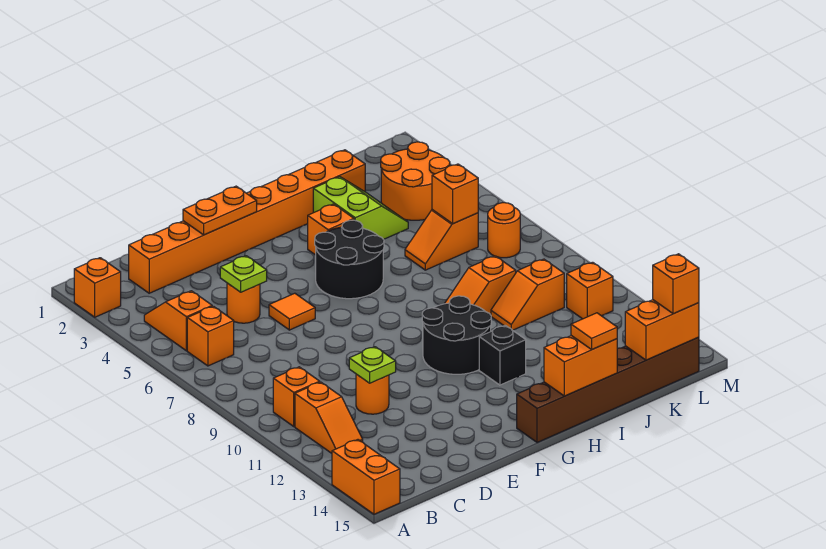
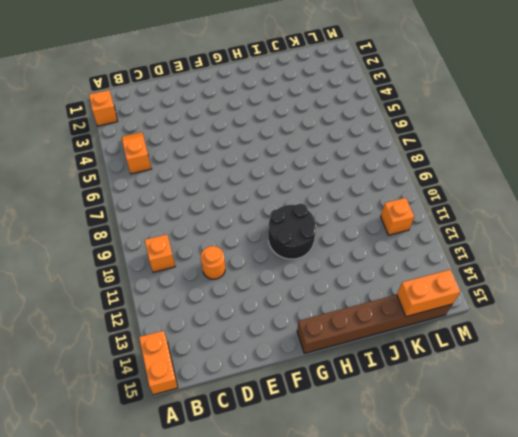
none -> orange 1x1 brick [187,306,234,366]
none -> orange 1x2 slope [295,382,363,453]
none -> orange 1x8 brick [129,150,365,293]
none -> orange 1x1 round brick [227,283,260,323]

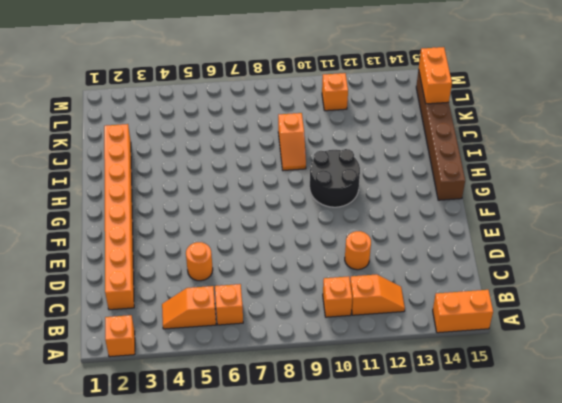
none -> orange 1x1 tile [269,293,315,330]
none -> black 2x2 round brick [315,220,384,299]
none -> orange 1x1 brick [308,204,354,255]
none -> black 1x1 brick [479,325,526,385]

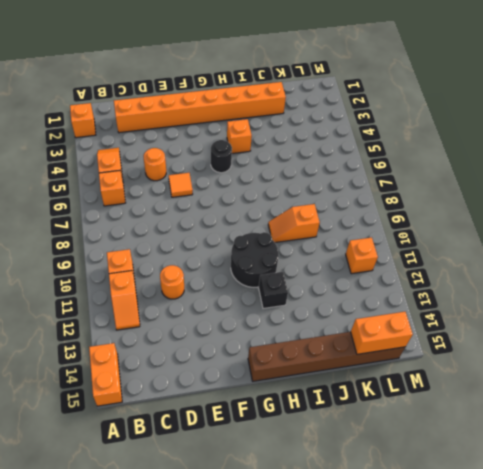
black 1x1 round brick [211,140,232,173] -> black 2x2 round brick [315,220,384,299]
none -> lime 2x2 slope [313,177,408,239]
none -> orange 1x2 slope [405,210,478,270]
none -> orange 1x2 slope [491,259,564,330]
none -> orange 2x2 round brick [381,142,450,220]

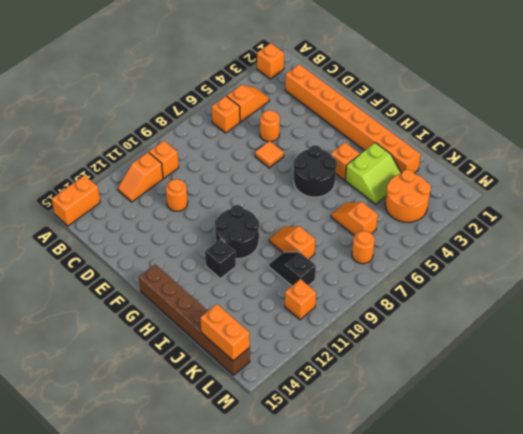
black 1x2 slope [269,252,316,286] -> orange 1x2 slope [491,259,564,330]
none -> lime 1x1 plate [220,256,267,292]
none -> lime 1x1 plate [349,347,396,383]
none -> orange 1x2 plate [183,186,257,235]
none -> orange 1x2 brick [544,336,617,396]

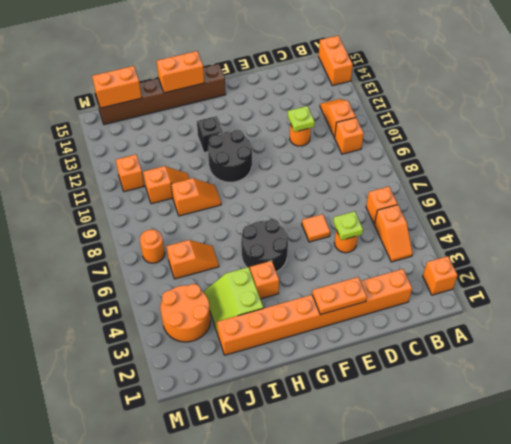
none -> orange 1x1 brick [432,164,478,224]
none -> orange 1x1 tile [571,313,617,349]
none -> orange 1x1 brick [653,254,699,314]

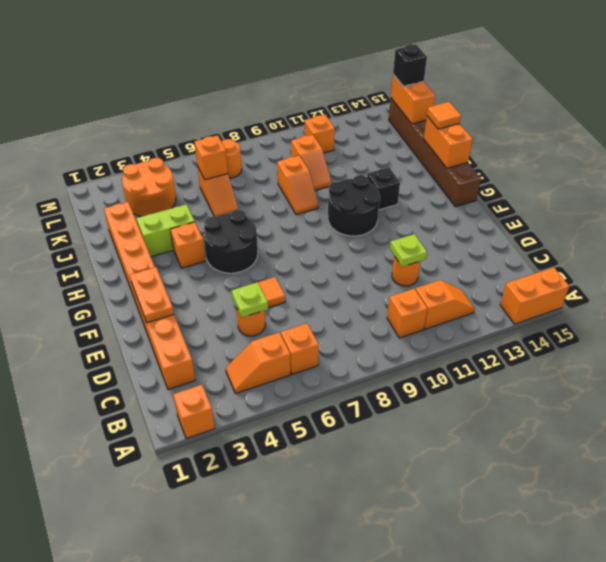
black 1x1 brick [393,44,427,86] -> orange 1x1 brick [653,254,699,314]

